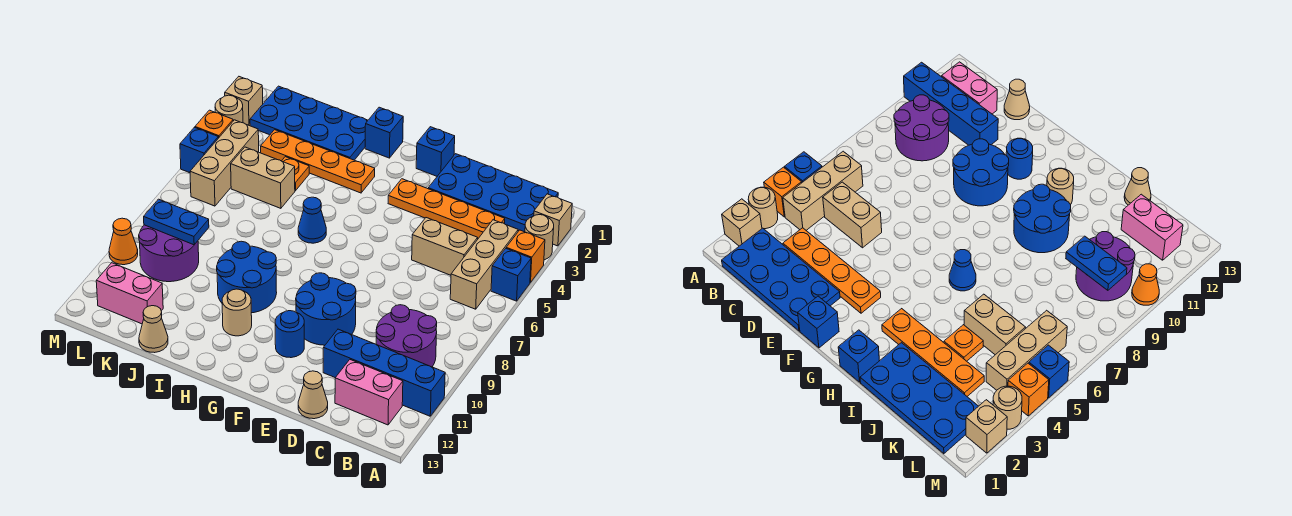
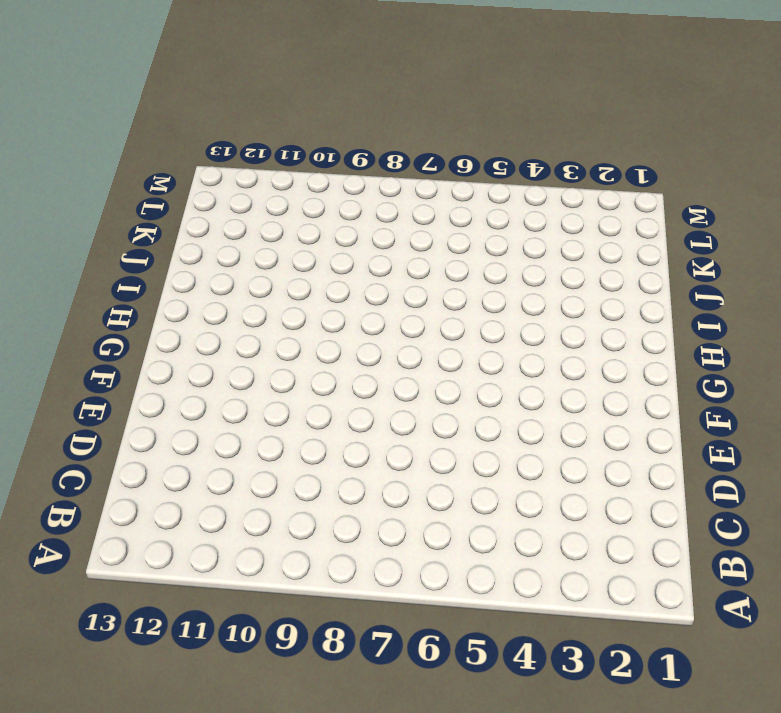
none -> tan 1x1 brick [534,194,572,246]
none -> tan 1x1 round brick [525,215,554,260]
none -> orange 1x1 brick [506,230,545,283]
none -> blue 1x1 brick [491,249,531,301]

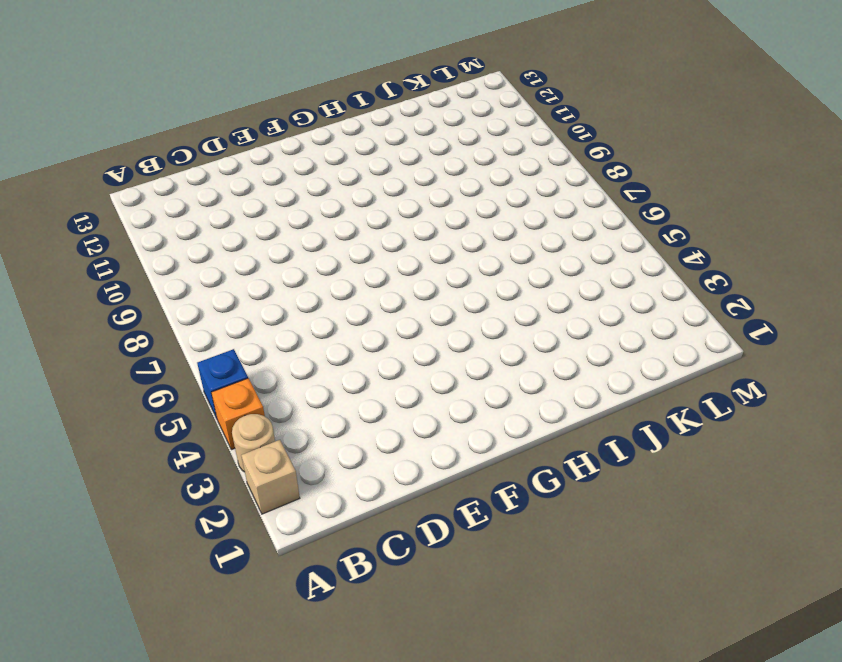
none -> blue 1x4 brick [323,329,445,416]
none -> blue 2x4 plate [428,154,558,232]
none -> tan 1x3 brick [450,220,518,309]
none -> purple 2x2 round brick [376,305,437,367]

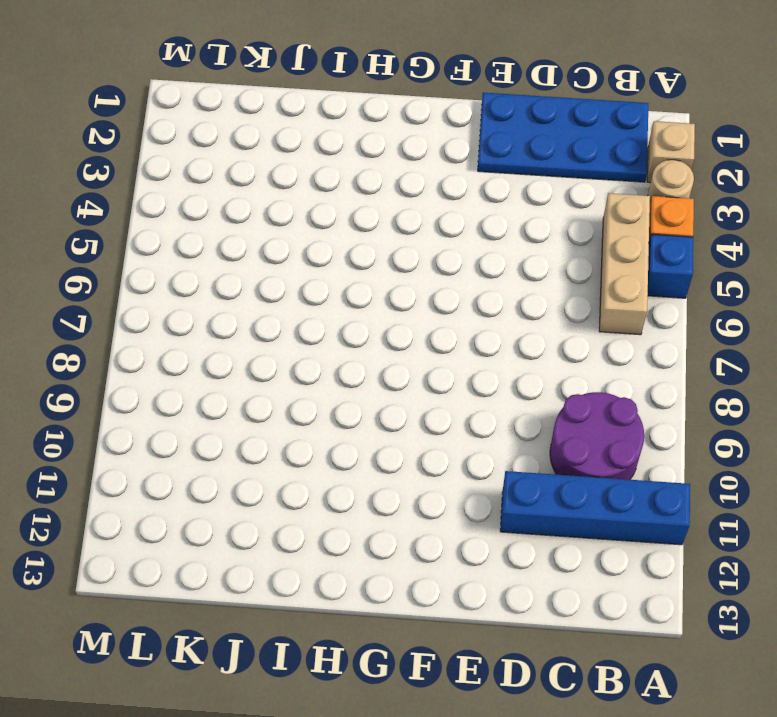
none -> pink 1x2 brick [335,360,403,425]
none -> orange 1x4 plate [388,179,505,238]
none -> tan 1x2 brick [412,218,478,275]
none -> tan 1x1 cone [298,371,328,419]

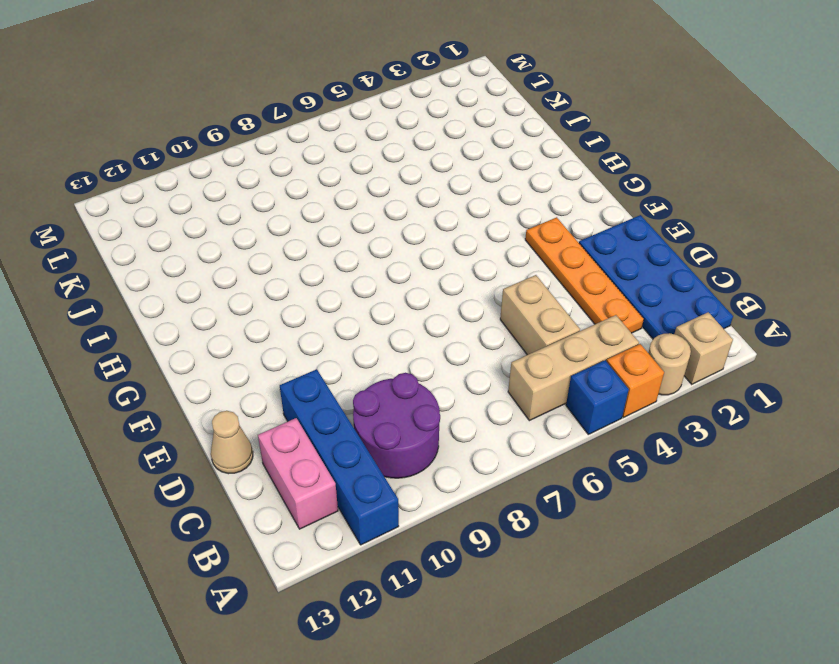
none -> blue 2x2 round brick [296,273,356,345]
none -> blue 1x1 brick [416,127,455,176]
none -> blue 1x1 round brick [275,311,304,358]
none -> blue 1x1 brick [365,107,403,158]

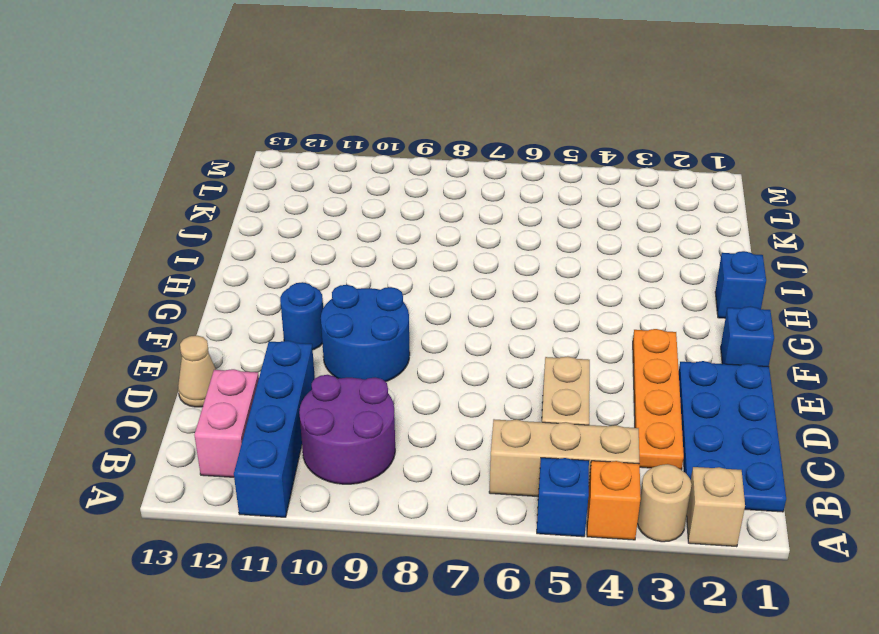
none -> orange 1x4 plate [261,130,375,193]
none -> blue 1x1 cone [298,197,326,243]
none -> blue 2x2 round brick [217,241,277,313]
none -> tan 1x1 round brick [222,289,252,336]

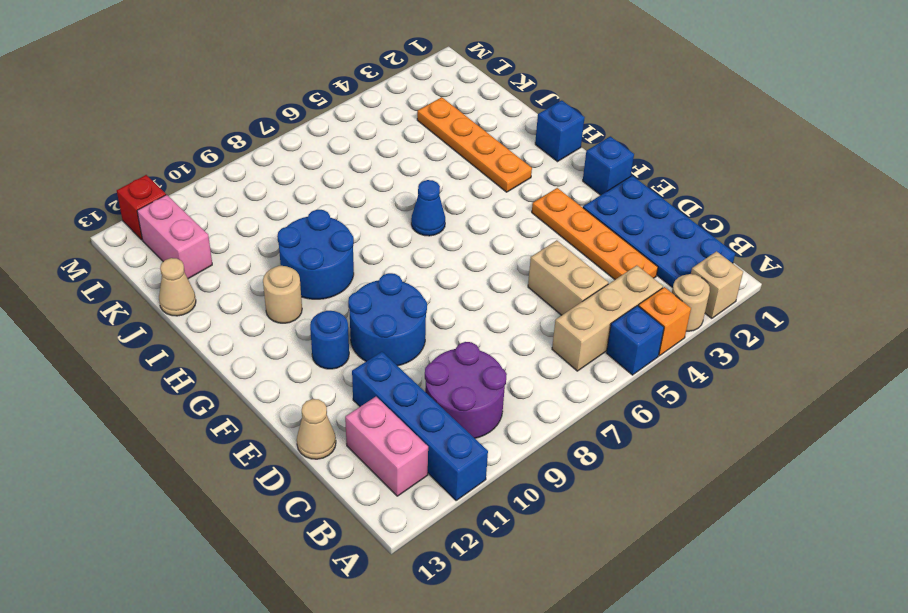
red 1x1 brick [117,175,166,240] -> none
none -> blue 2x4 plate [250,86,368,160]
none -> orange 1x1 plate [282,157,309,191]
none -> tan 1x2 brick [231,147,295,208]
none -> purple 2x2 round brick [139,225,199,282]

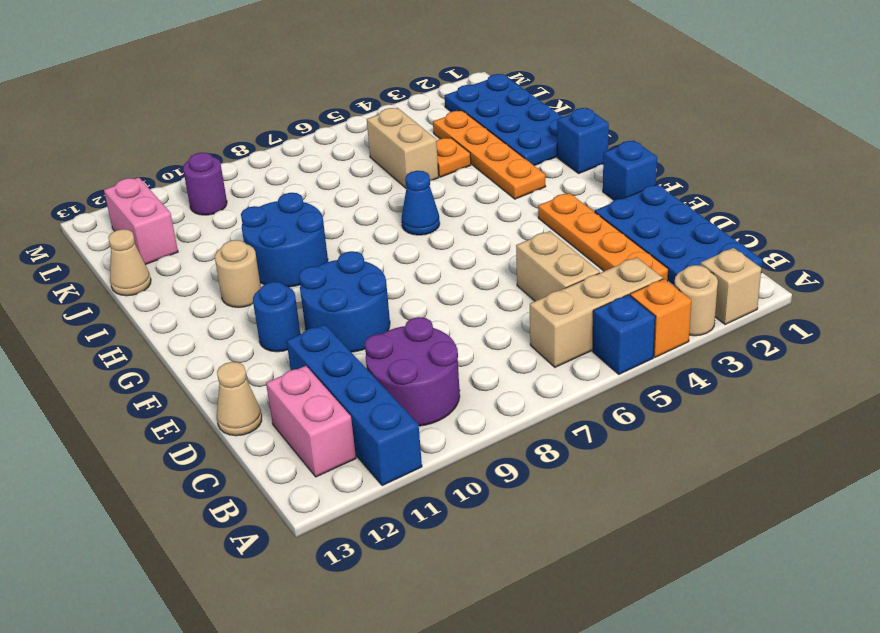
purple 1x1 round brick [183,153,227,215] -> purple 2x2 round brick [139,225,199,282]
none -> tan 1x3 brick [190,120,259,206]
none -> tan 1x1 brick [225,77,263,126]
none -> tan 1x1 round brick [215,95,243,123]
none -> orange 1x1 brick [195,110,233,138]

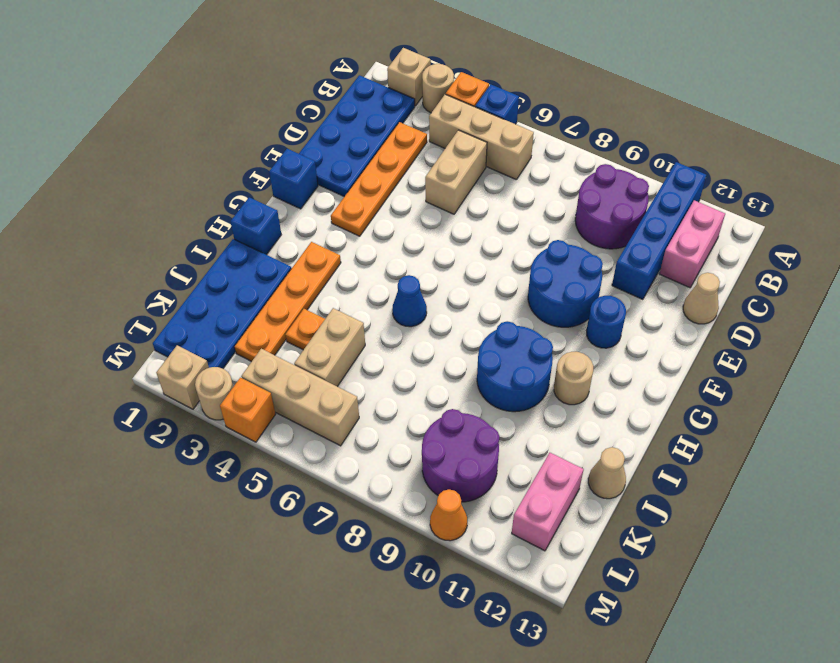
none -> blue 1x1 brick [180,127,218,173]
none -> blue 1x2 plate [144,199,209,245]

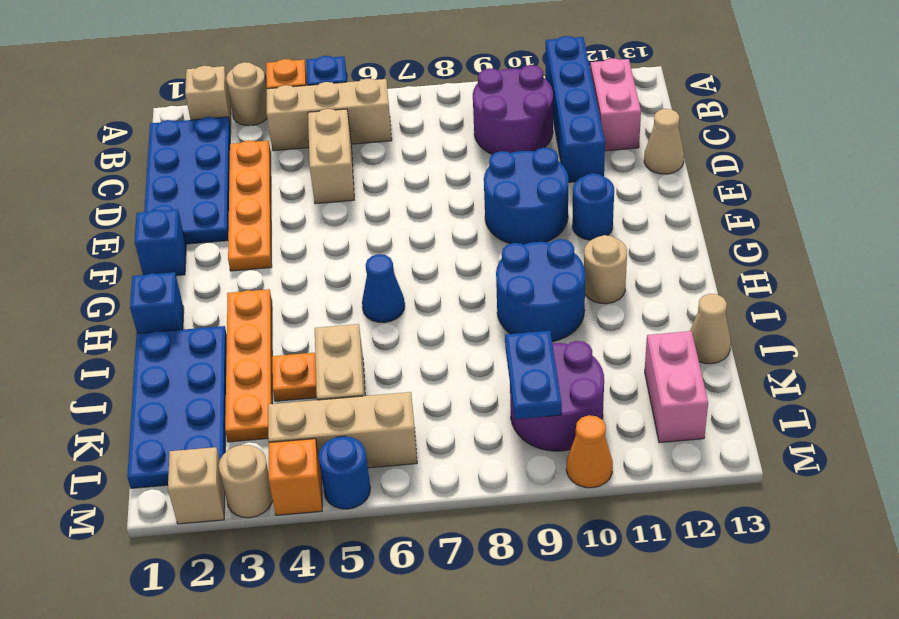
blue 1x1 round brick [319,436,370,509] -> blue 1x1 brick [180,127,218,173]

